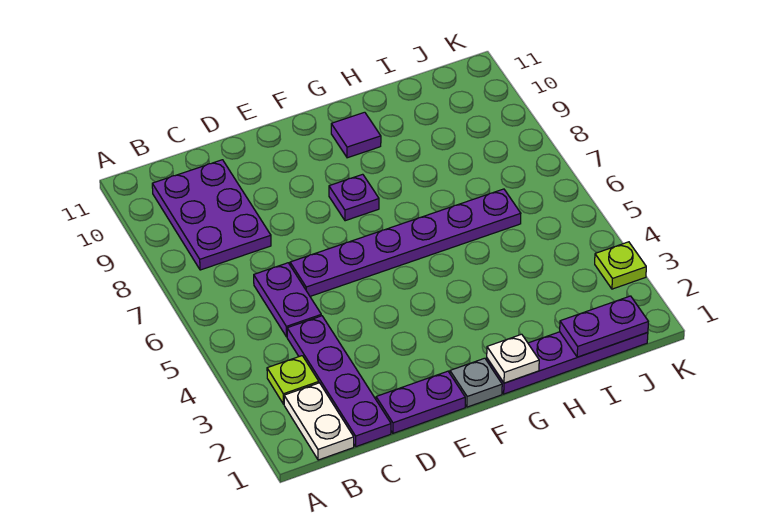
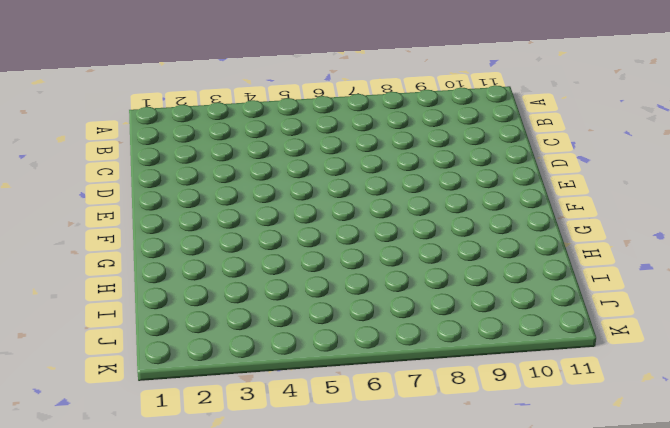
none -> white 1x2 plate [284,383,354,460]
none -> lime 1x1 plate [267,356,319,404]
none -> purple 2x3 plate [152,160,271,270]

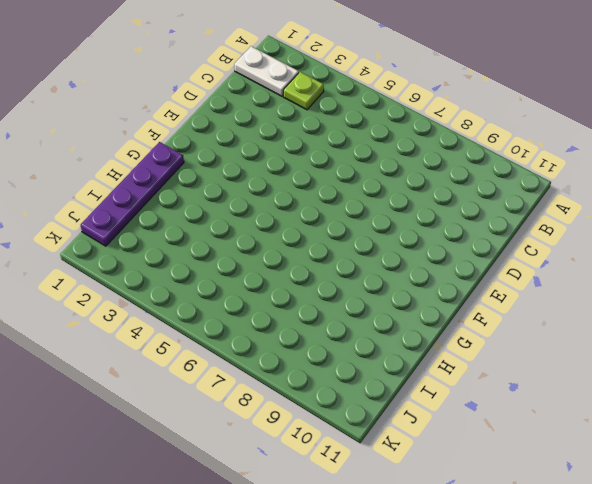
none -> purple 2x3 plate [152,160,271,270]
none -> purple 1x4 plate [287,316,391,447]
none -> purple 1x2 plate [254,263,321,337]

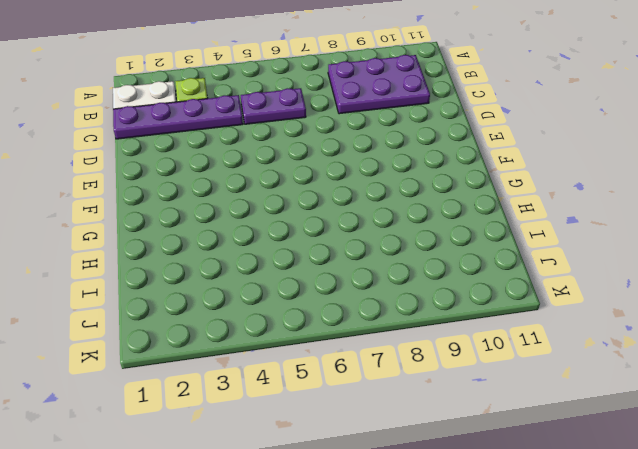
none -> purple 1x2 plate [376,371,465,433]
none -> purple 1x6 plate [290,189,521,296]
none -> grey 1x1 plate [450,358,502,407]

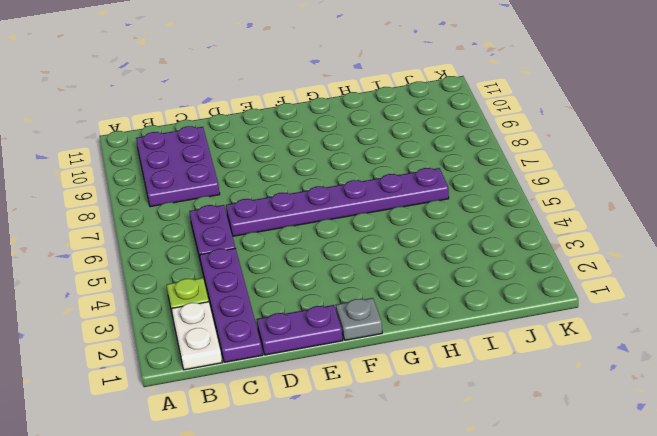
none -> purple 1x1 plate [329,174,379,221]
none -> purple 1x4 plate [487,332,648,394]
none -> purple 1x1 tile [331,112,381,158]

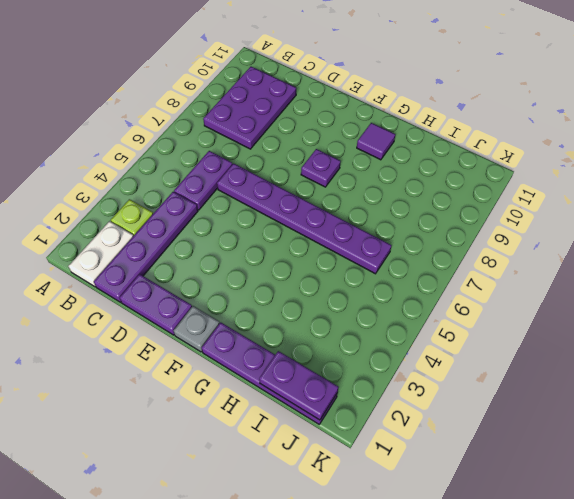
none -> lime 1x1 plate [595,242,646,289]
none -> white 1x1 plate [487,334,539,383]

